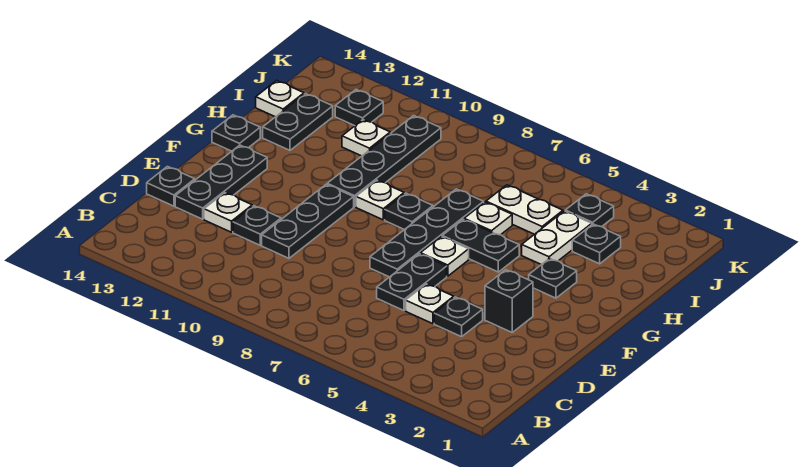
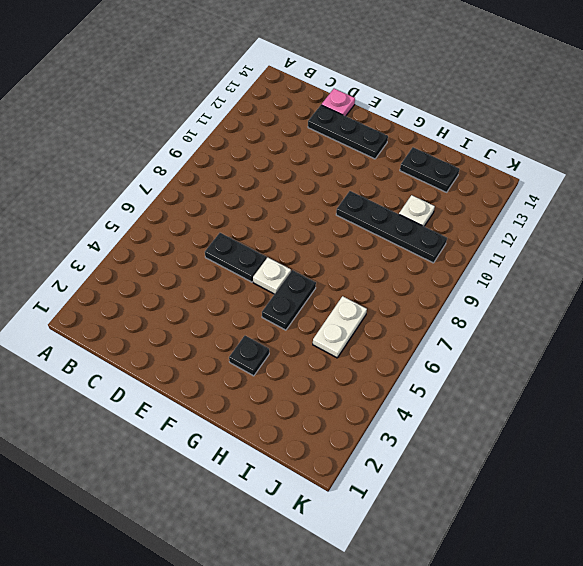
pink 1x1 plate [321,89,355,116] -> black 1x1 plate [147,167,195,206]
none -> black 1x1 plate [434,297,483,337]
none -> white 1x1 plate [406,284,454,324]
none -> black 1x3 plate [262,184,354,258]

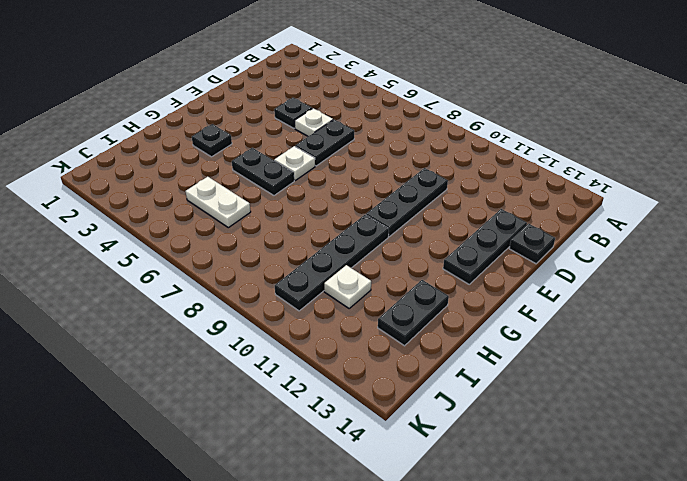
none -> black 1x1 plate [233,206,281,245]
none -> white 1x1 plate [204,193,252,232]
none -> black 1x1 brick [485,270,533,332]

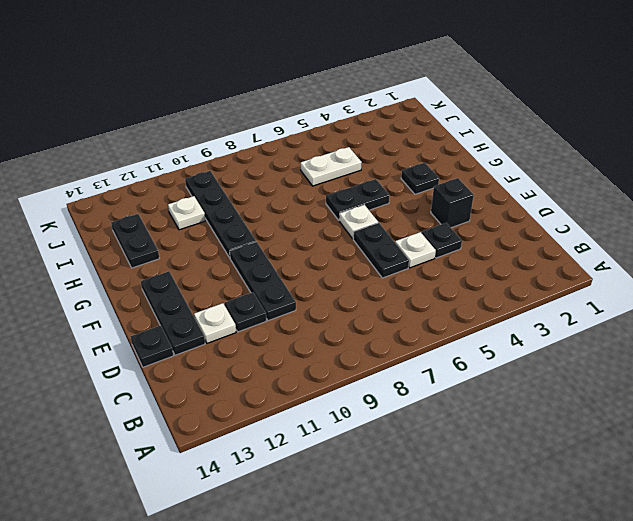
none -> black 1x4 plate [370,189,484,277]
none -> black 1x1 plate [385,193,433,230]
none -> white 1x1 plate [356,180,404,220]

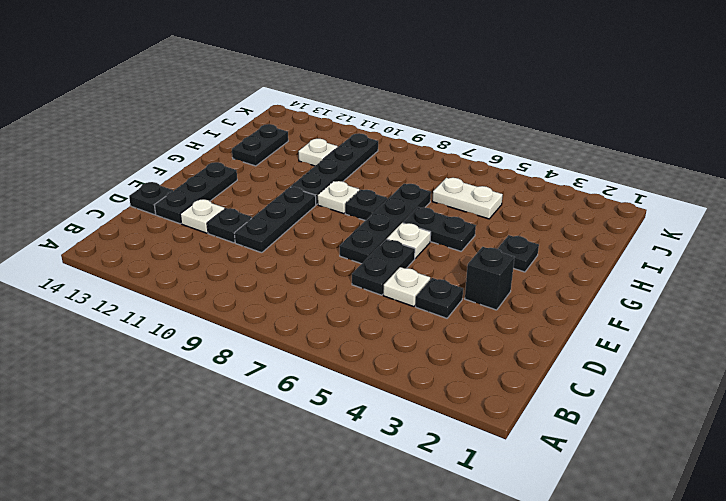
none -> black 1x1 plate [212,115,260,151]
none -> white 1x2 plate [522,211,592,265]
none -> white 1x1 plate [464,202,512,235]

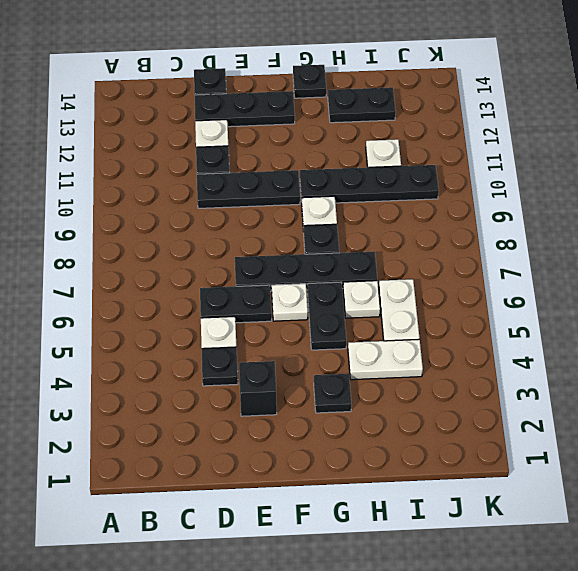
none -> black 1x1 plate [572,224,621,264]
none -> white 1x1 plate [256,80,304,117]
none -> black 1x1 plate [565,194,614,227]

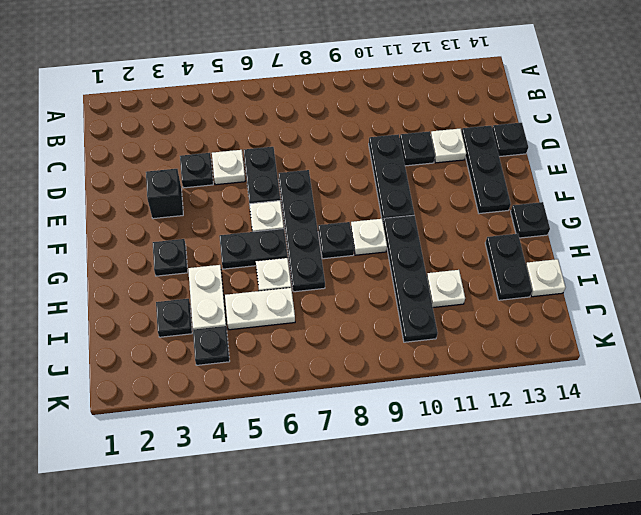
none -> black 1x1 plate [335,90,383,126]

